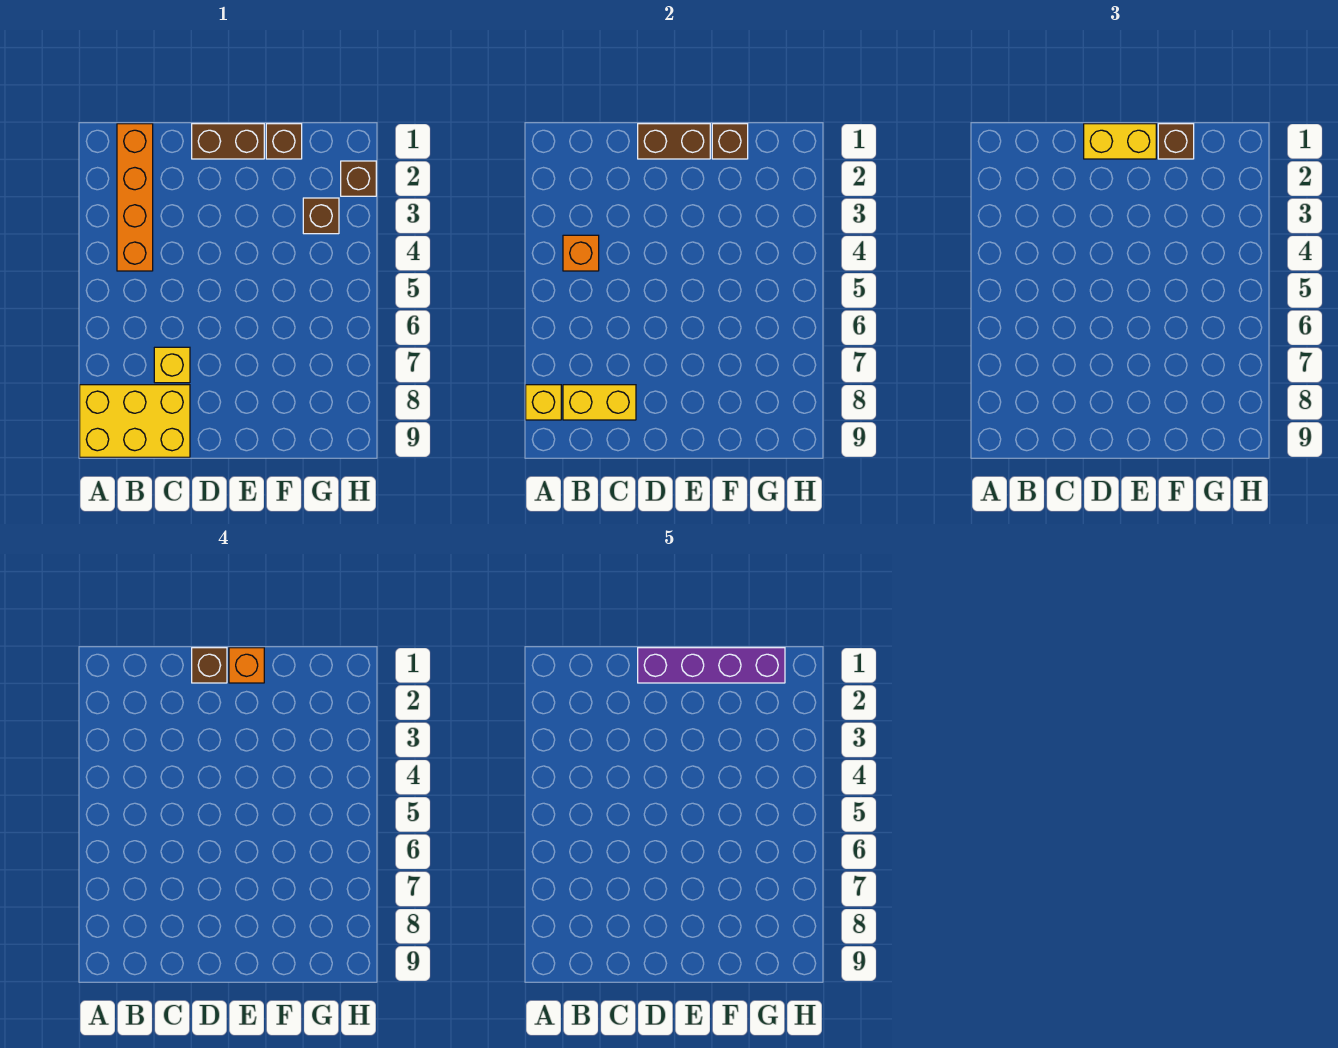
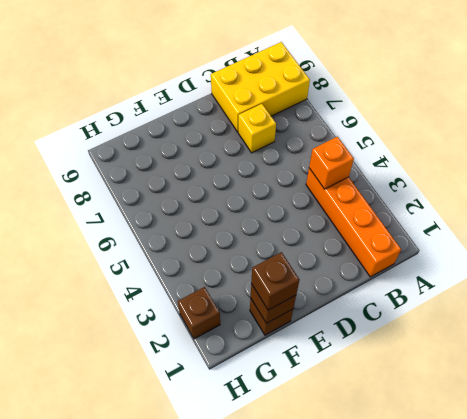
none -> brown 1x2 brick [192,124,264,159]
none -> brown 1x1 brick [303,198,339,234]
none -> yellow 1x1 brick [526,385,561,420]

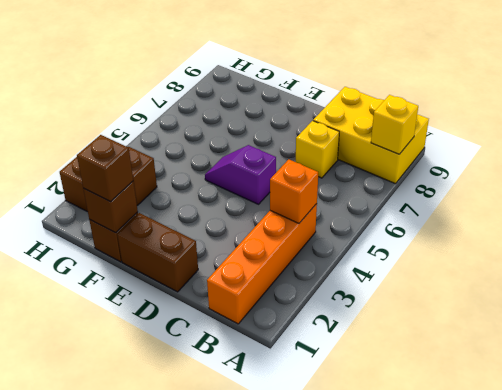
purple 1x2 slope [205,145,276,204] -> none
none -> yellow 1x2 brick [563,385,636,420]
none -> brown 1x2 brick [638,124,710,159]
none -> yellow 1x2 brick [1084,124,1156,159]

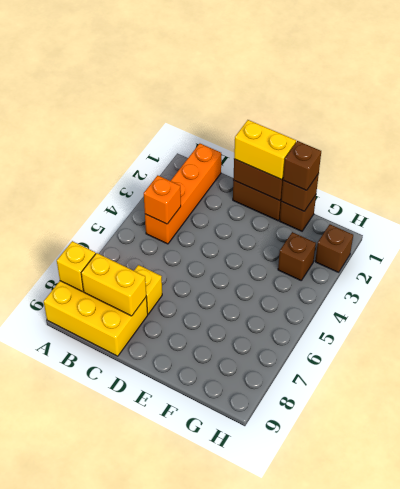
none -> brown 1x1 brick [192,648,227,683]
none -> orange 1x1 brick [229,648,264,683]
none -> purple 1x4 brick [638,648,785,683]

